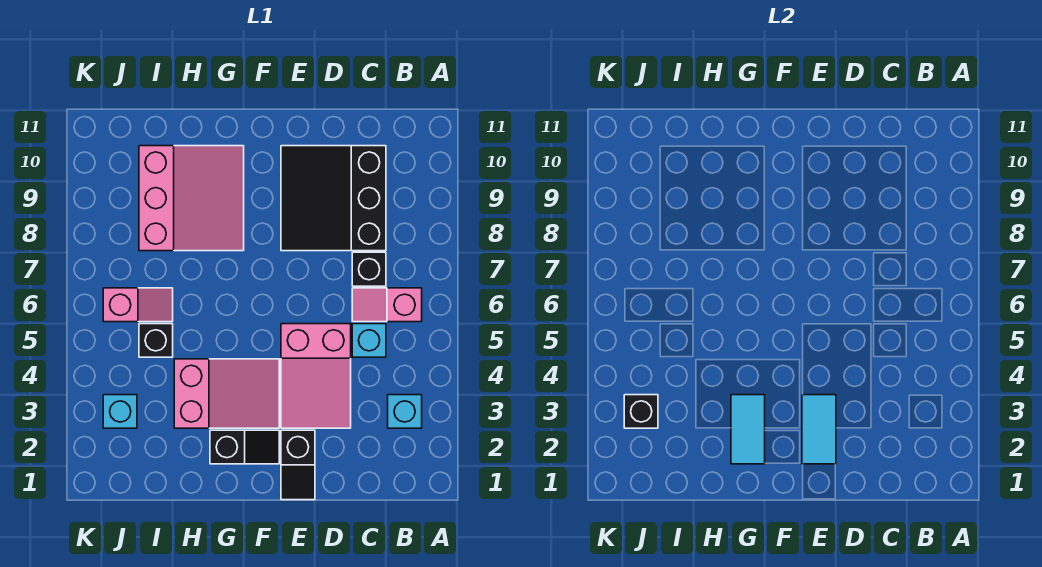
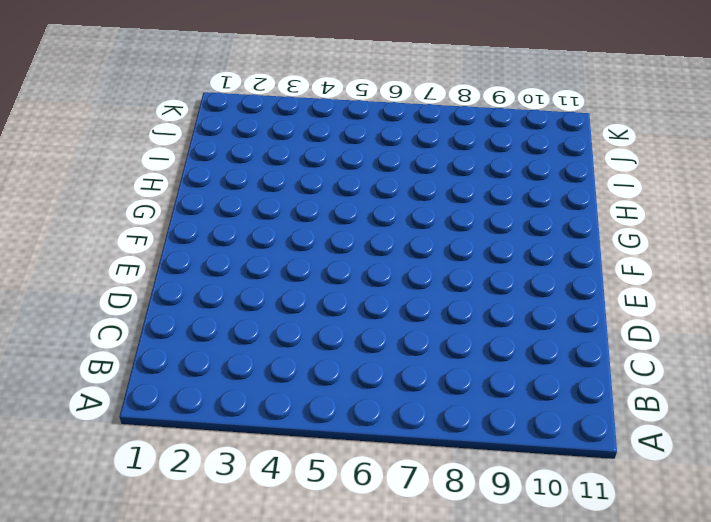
none -> cyan 1x1 brick [388,395,422,428]
none -> pink 1x2 slope [352,288,422,322]
none -> cyan 1x1 brick [352,324,386,357]

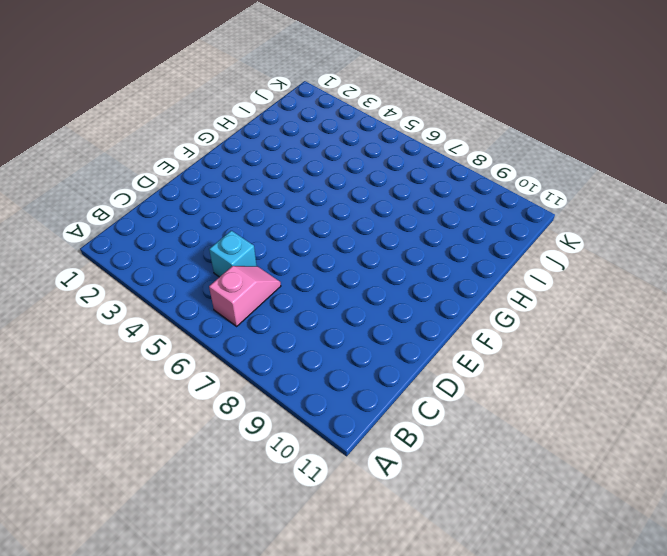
none -> cyan 1x1 brick [388,395,422,428]
none -> black 1x1 brick [352,252,386,286]
none -> black 3x3 slope [281,146,386,251]

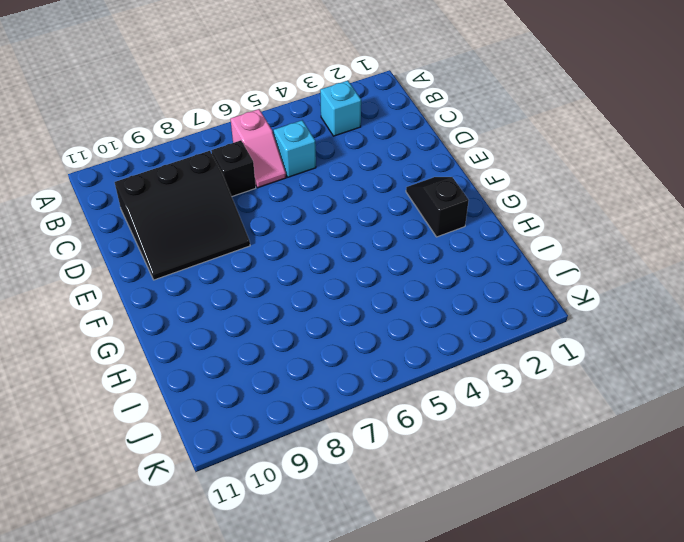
none -> pink 2x3 slope [281,324,351,428]
none -> black 1x2 slope [281,430,315,500]
none -> pink 2x3 slope [174,359,279,428]

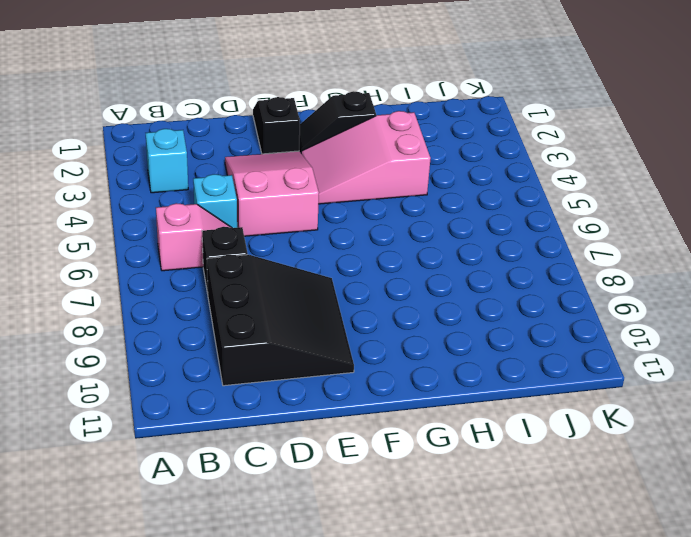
none -> pink 3x3 slope [139,146,244,251]
none -> black 1x1 brick [139,324,173,357]
none -> pink 1x2 slope [103,288,173,322]

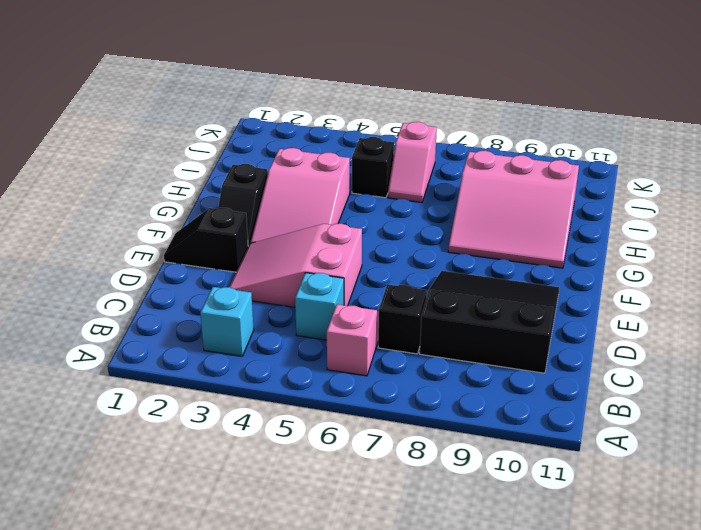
none -> cyan 1x1 brick [103,395,137,428]
none -> cyan 1x2 tile [802,395,836,464]
none -> cyan 1x2 tile [731,395,765,464]

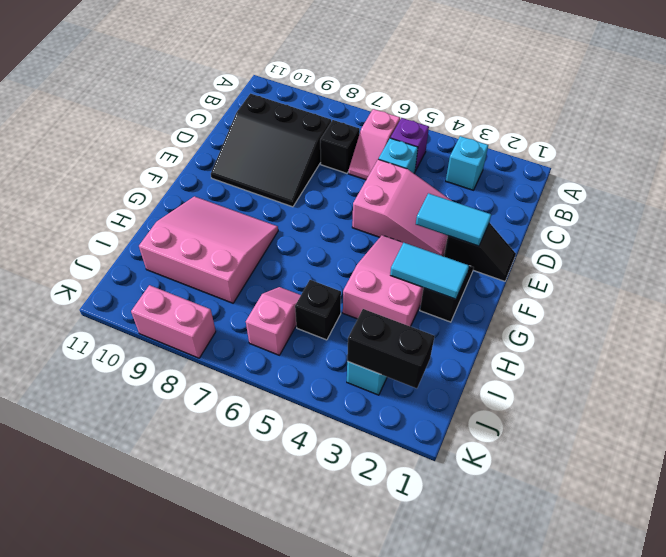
purple 1x1 brick [390,118,429,171] -> none
black 1x2 brick [347,309,435,388] -> black 1x1 brick [624,395,658,428]
pink 1x2 brick [131,285,216,358] -> none

